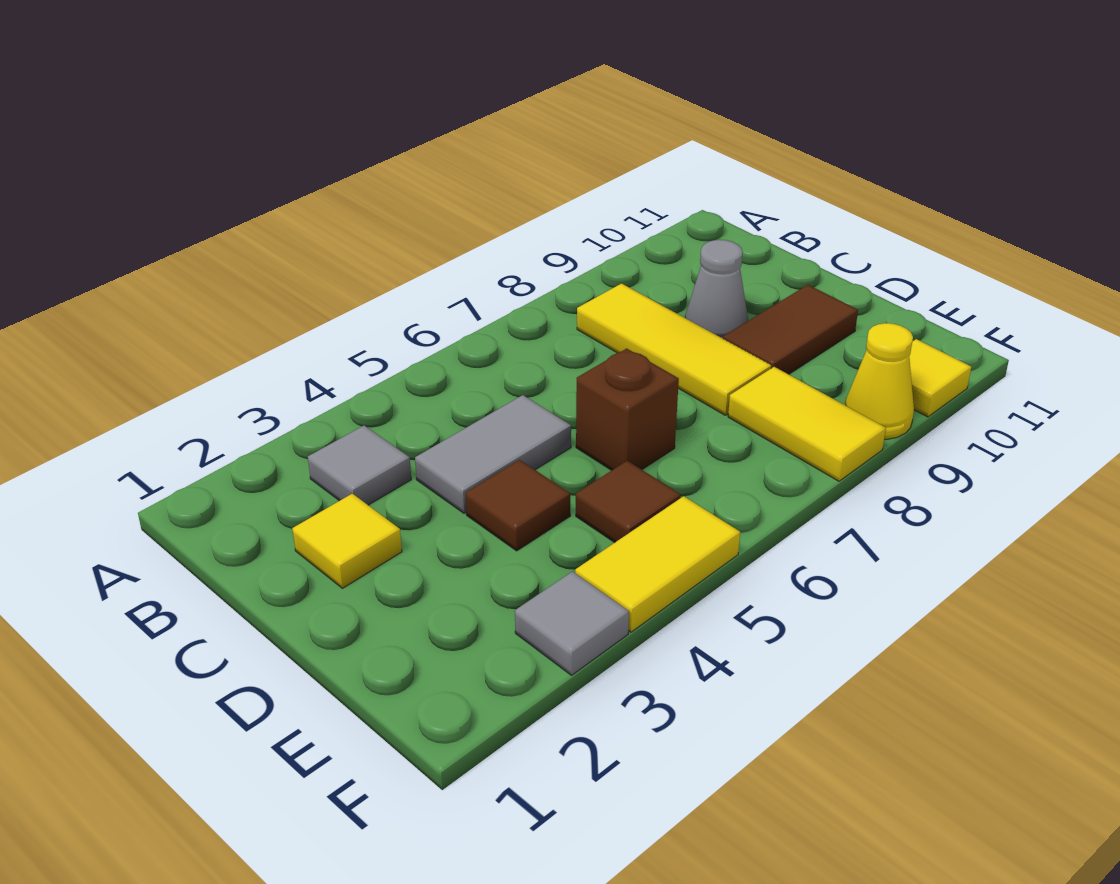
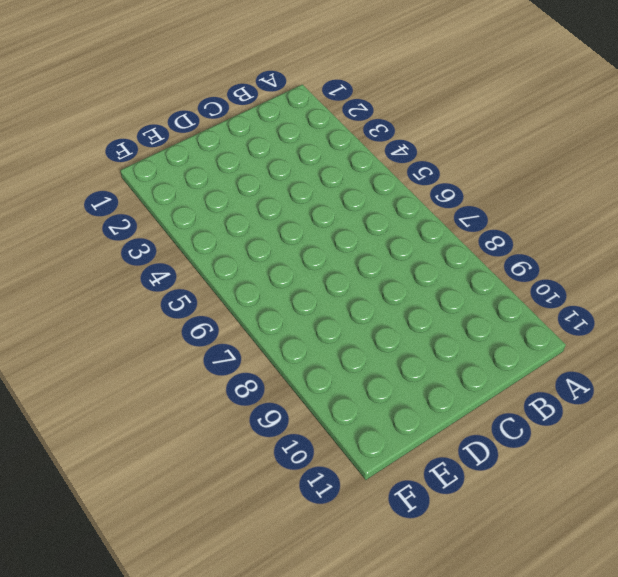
none -> grey 1x1 tile [308,426,411,505]
none -> yellow 1x3 tile [577,284,771,415]
none -> yellow 1x1 tile [292,494,402,588]

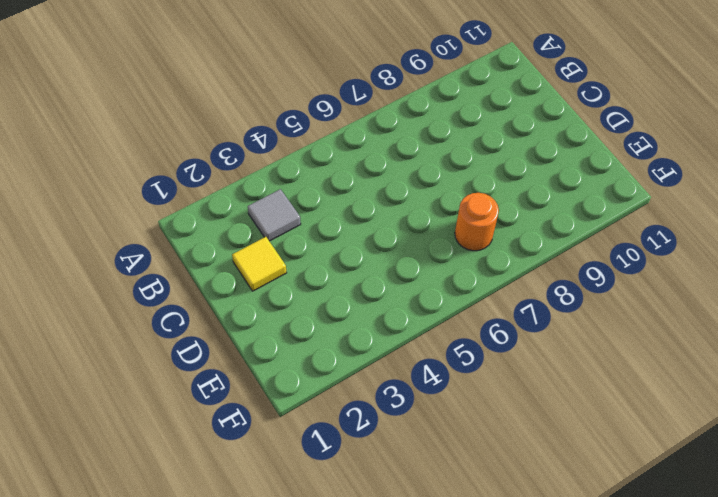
orange 1x1 round brick [455,193,499,251] -> none
none -> yellow 1x3 tile [577,284,771,415]
none -> grey 1x2 tile [415,395,571,513]
none -> grey 1x1 cone [685,240,748,338]

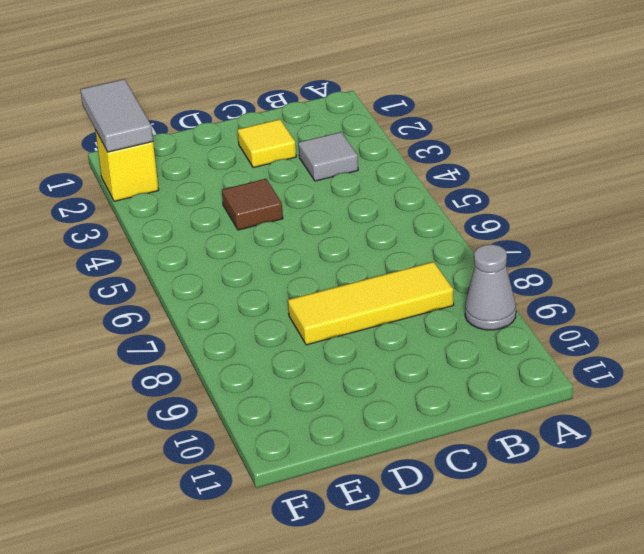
grey 1x1 cone [465,244,516,330] -> grey 1x1 cone moved to [685,240,748,338]
grey 1x2 tile [80,79,153,152] -> grey 1x2 tile moved to [415,395,571,513]
yellow 1x1 brick [95,130,159,201] -> none
none -> brown 1x1 brick [576,348,679,470]
none -> brown 1x2 tile [723,285,858,374]
none -> brown 1x1 tile [576,461,681,542]

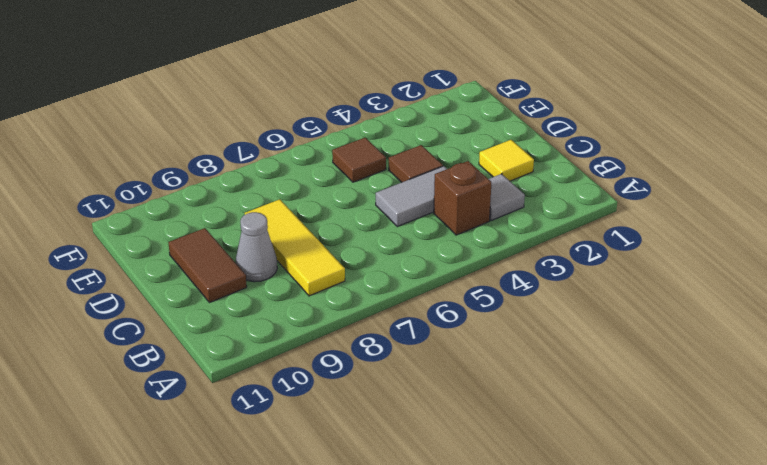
brown 1x1 brick [434,161,491,235] -> brown 1x1 brick moved to [576,348,679,470]
brown 1x2 tile [168,228,247,303] -> brown 1x2 tile turned to [723,285,858,374]
none -> yellow 1x2 tile [728,367,886,481]
none -> grey 1x1 tile [515,571,629,675]
none -> yellow 1x2 tile [575,496,740,632]

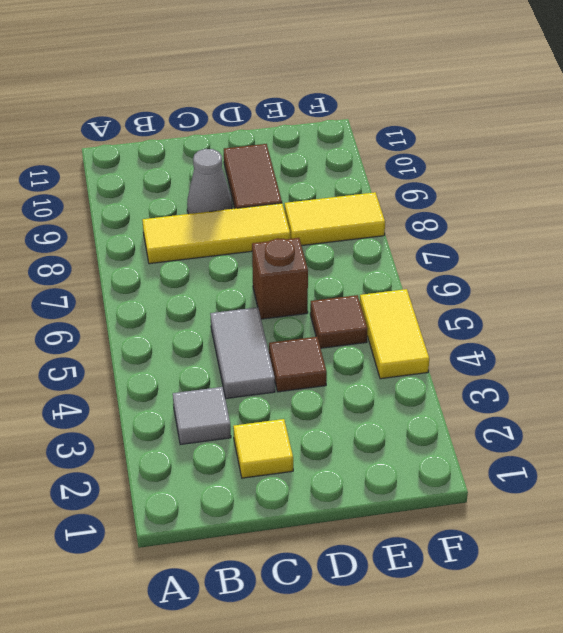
none -> grey 1x1 tile [515,571,629,675]
none -> yellow 1x1 cone [845,323,914,439]
none -> yellow 1x1 tile [909,339,971,417]

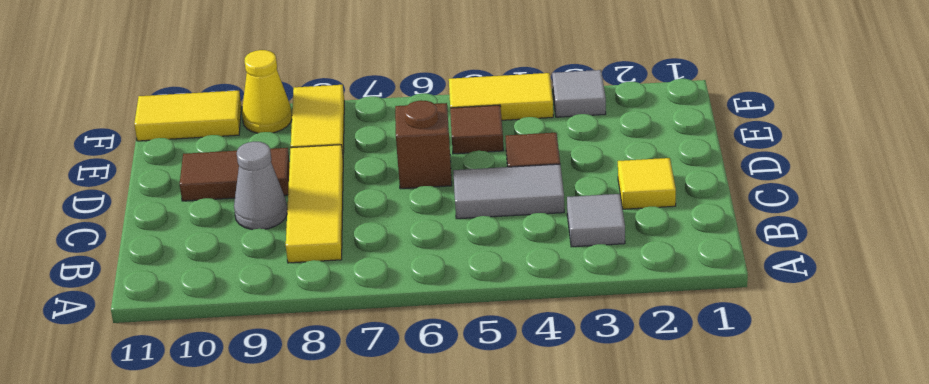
yellow 1x2 tile [134,91,242,141] -> yellow 1x1 tile [909,339,971,417]

